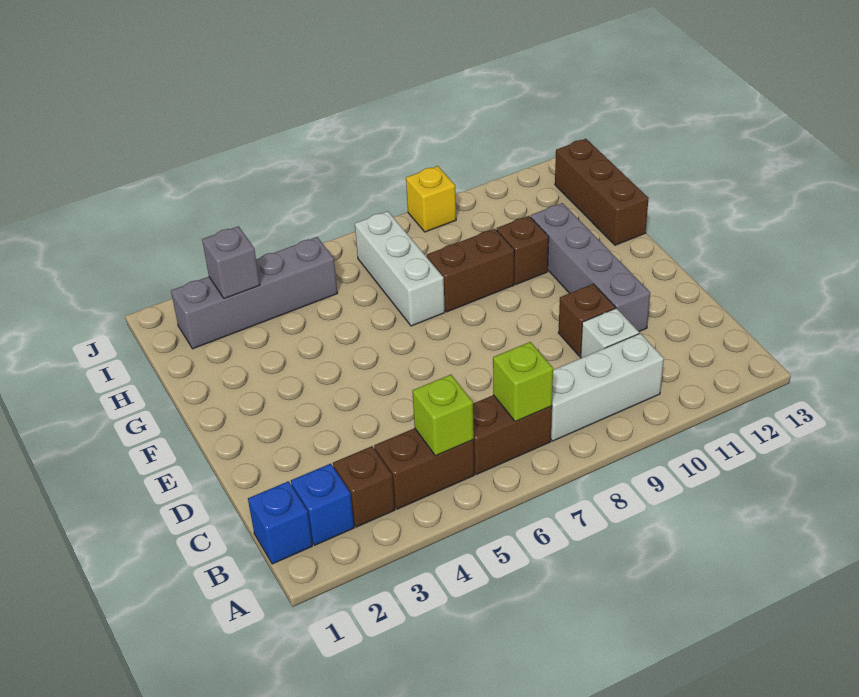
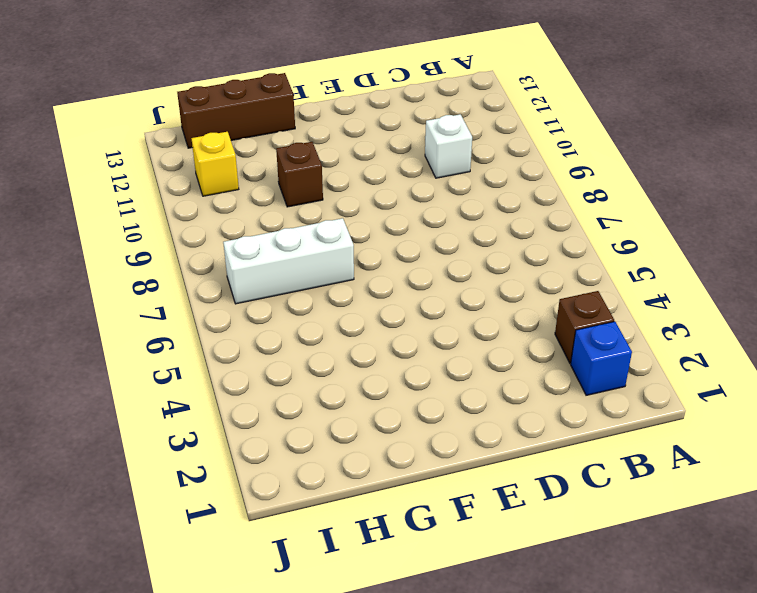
yellow 1x1 brick [191,132,239,196] -> yellow 1x1 brick moved to [406,166,456,232]
none -> blue 1x1 brick [248,481,312,564]
none -> brown 1x2 brick [374,428,474,509]
none -> brown 1x2 brick [473,395,552,474]

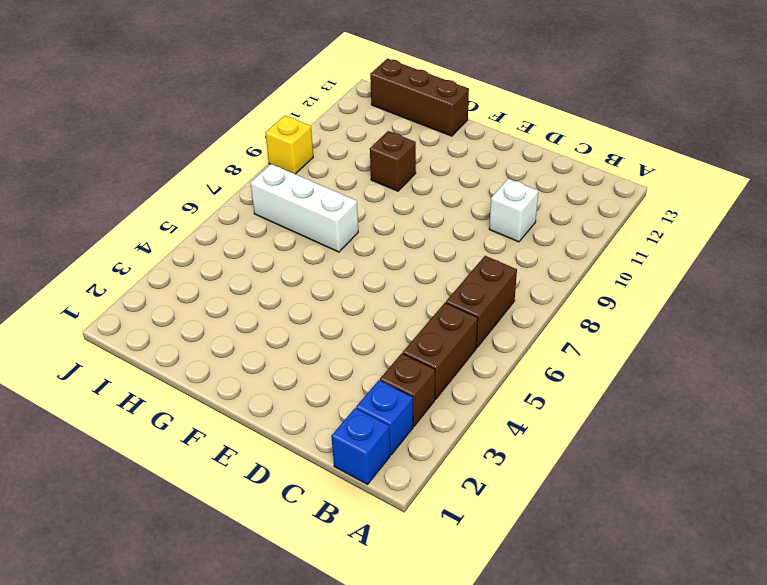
none -> white 1x3 brick [551,333,664,441]
none -> brown 1x1 brick [558,284,615,356]
none -> grey 1x4 brick [531,203,650,332]

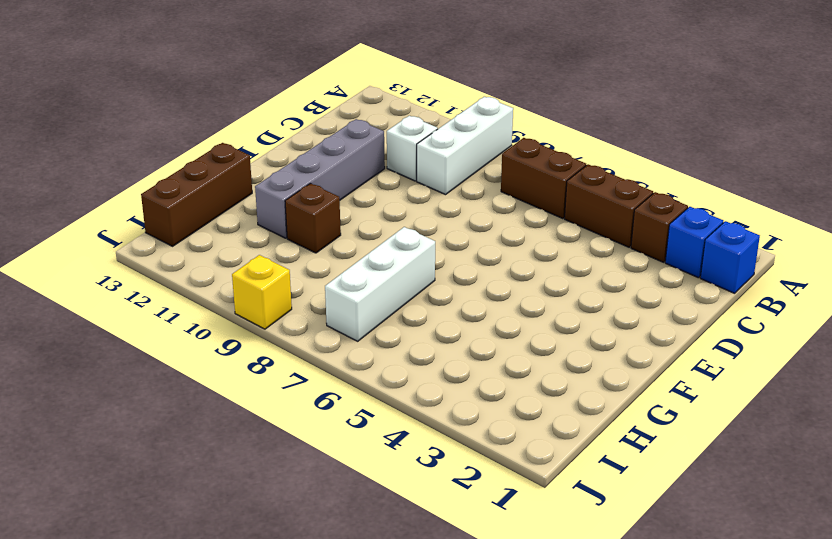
white 1x3 brick [417,97,513,195] -> white 1x3 brick turned to [551,333,664,441]
none -> brown 1x1 brick [558,284,615,356]
none -> brown 1x2 brick [427,229,514,312]
none -> grey 1x4 brick [171,237,337,349]

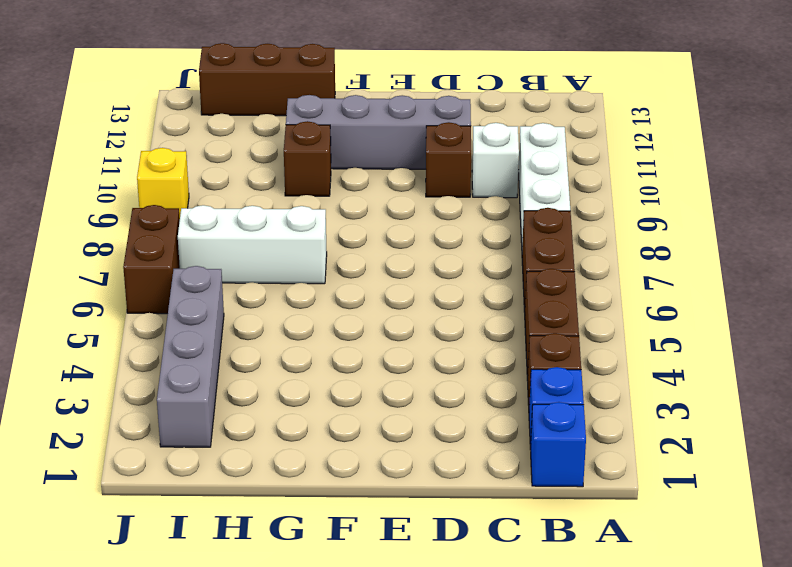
brown 1x2 brick [123,205,180,314] -> brown 1x2 brick moved to [427,229,514,312]
none -> lime 1x1 brick [412,375,474,456]
none -> lime 1x1 brick [493,342,553,421]
none -> grey 1x1 brick [202,226,260,299]

